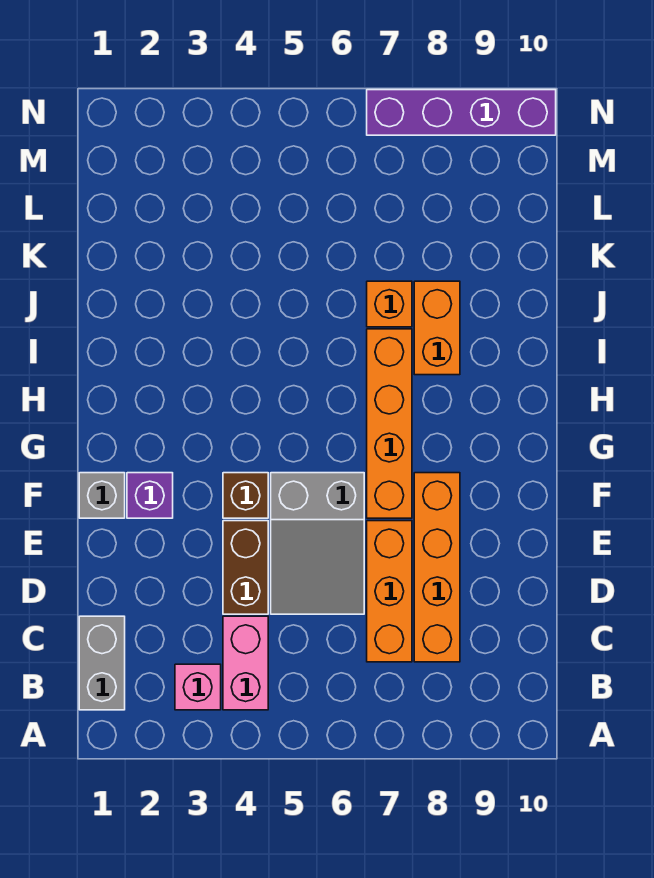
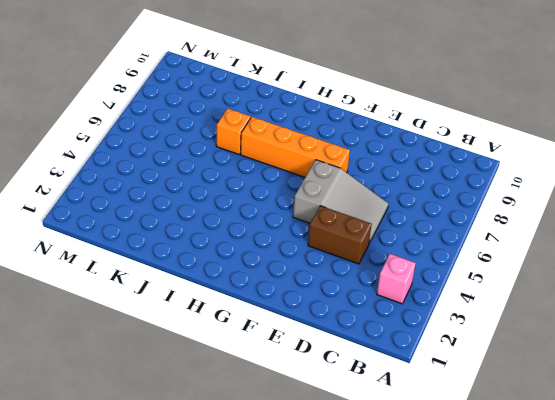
none -> grey 1x2 brick [79,616,125,710]
none -> pink 1x2 brick [223,616,268,710]
none -> orange 1x3 brick [367,521,412,662]

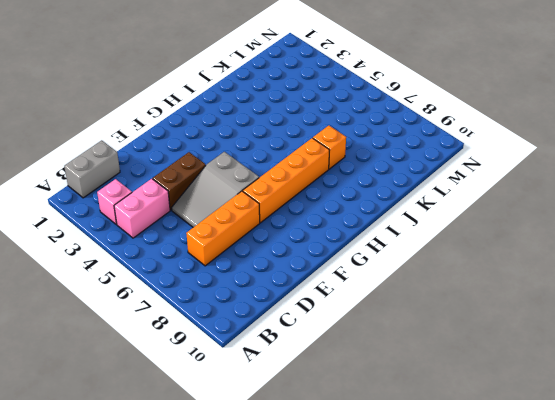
none -> orange 1x4 brick [414,473,460,662]
none -> grey 1x1 brick [79,473,125,518]
none -> purple 1x1 brick [127,473,173,518]

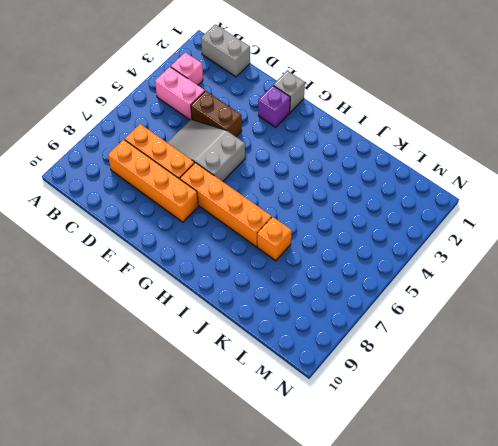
none -> brown 1x1 brick [223,473,268,518]
none -> orange 1x2 brick [414,281,460,375]
none -> purple 1x4 brick [367,90,556,135]

